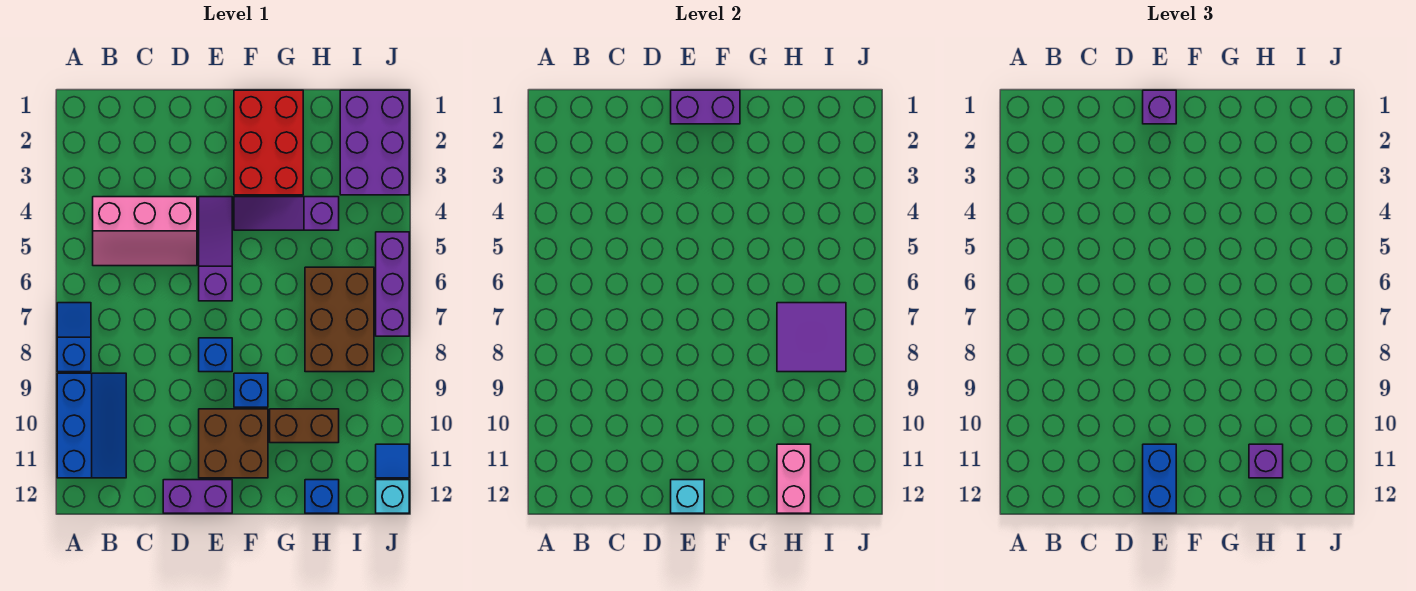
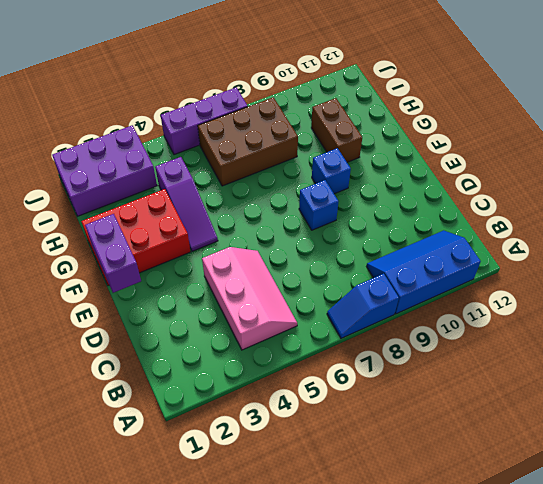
none -> purple 1x2 brick [163,480,232,513]
none -> purple 1x3 slope [199,197,232,301]
none -> brown 2x2 brick [199,409,268,478]

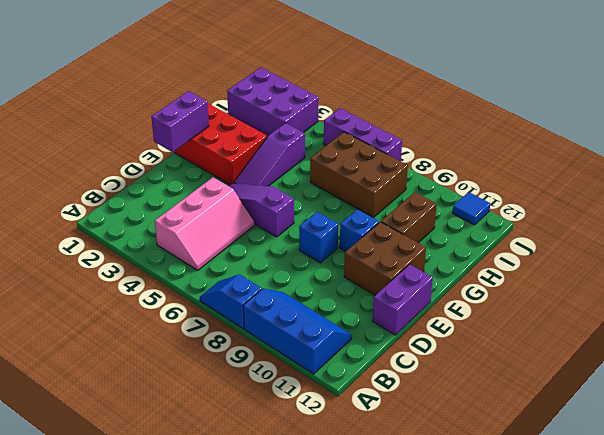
none -> blue 1x1 brick [305,480,339,513]
none -> cyan 1x1 brick [376,480,409,513]
none -> cyan 1x1 brick [671,480,704,513]

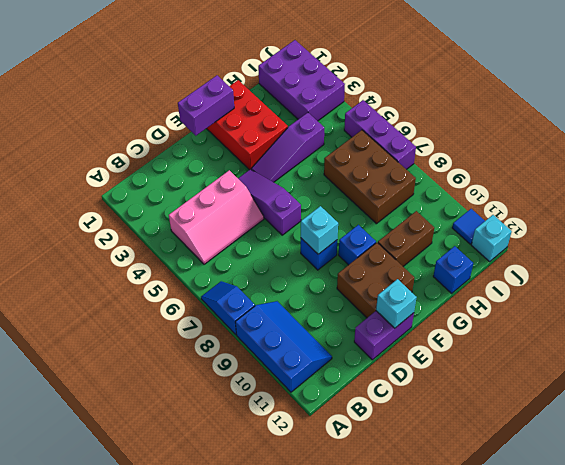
cyan 1x1 brick [301,206,338,254] -> none
none -> purple 2x2 tile [777,303,846,372]
none -> pink 1x2 brick [777,444,811,513]
none -> purple 1x1 brick [1143,90,1176,124]

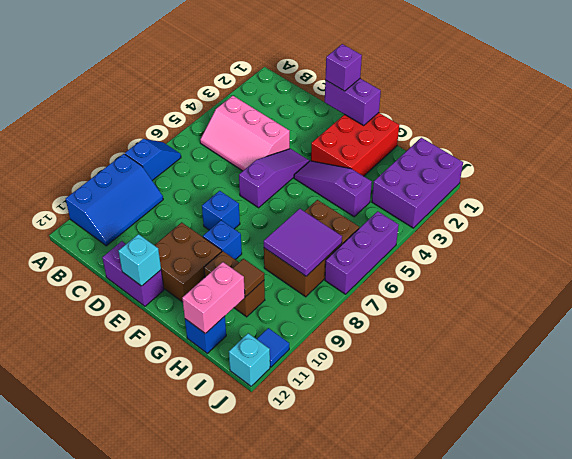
brown 1x1 tile [233,259,264,297] -> none
none -> blue 1x2 brick [1143,444,1176,513]
none -> purple 1x1 brick [1249,444,1283,478]

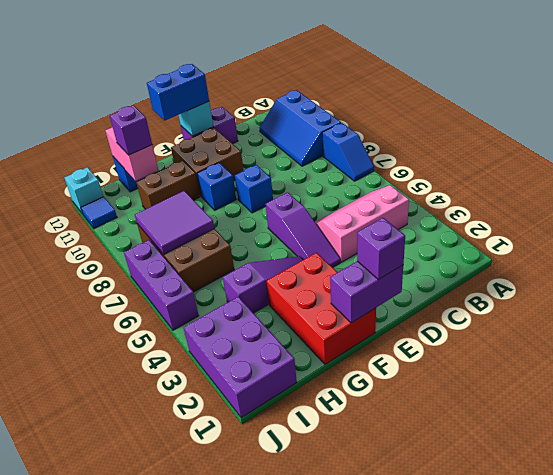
blue 1x2 brick [147,64,209,120] -> blue 1x2 brick turned to [1143,444,1176,513]

